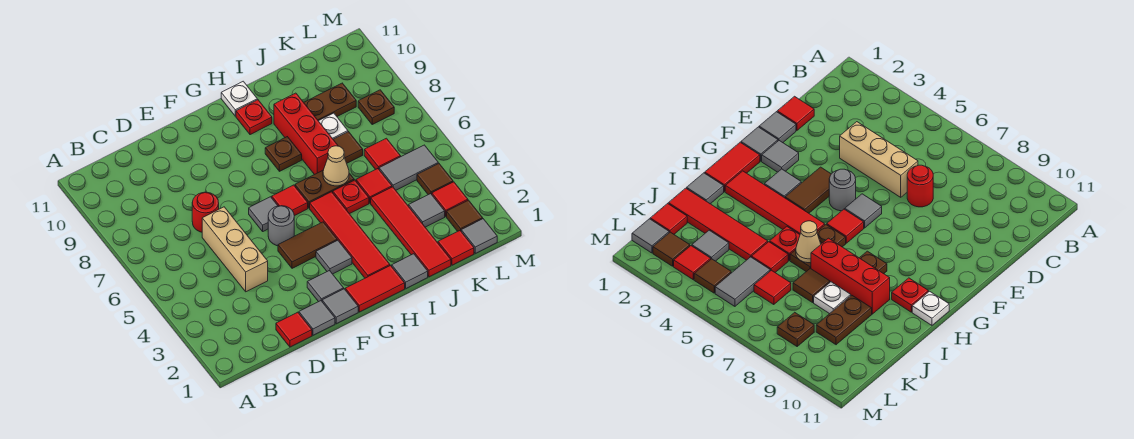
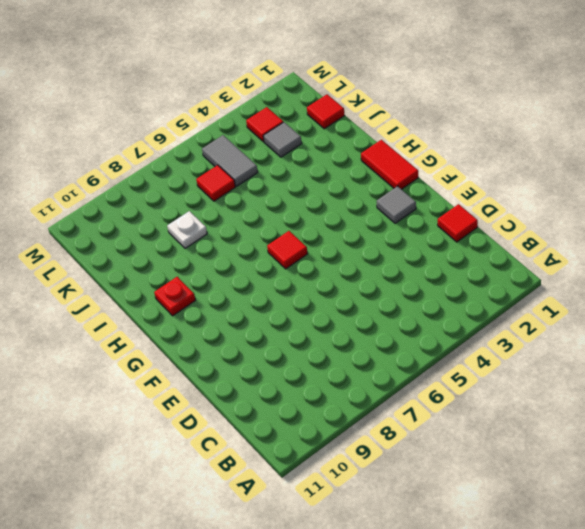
none -> tan 1x3 brick [202,207,268,292]
none -> red 1x1 round brick [192,192,219,232]
none -> grey 1x1 tile [299,301,335,335]
none -> grey 1x1 tile [322,289,358,324]

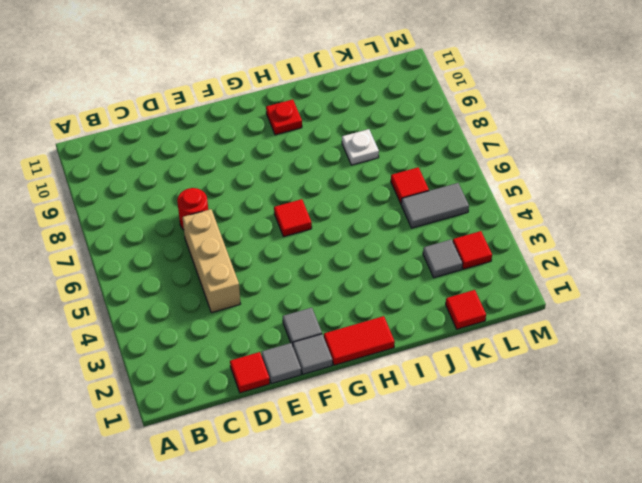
none -> brown 1x2 tile [278,222,337,268]
none -> grey 1x1 round brick [268,206,294,246]
none -> grey 1x1 tile [249,197,278,231]
none -> grey 1x1 tile [316,240,352,274]

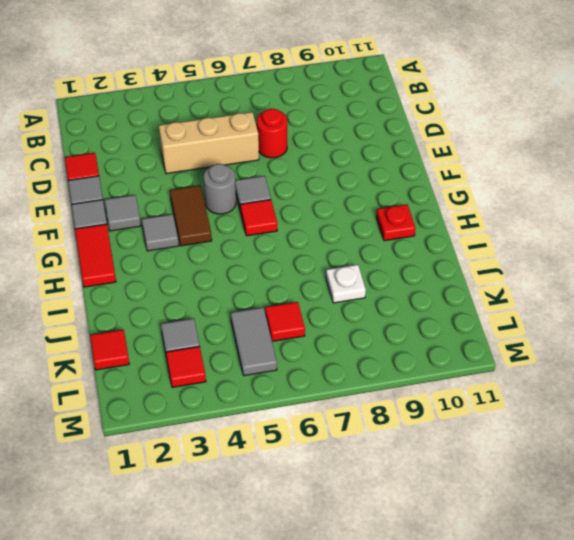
none -> red 1x4 tile [310,192,390,278]
none -> brown 1x2 plate [295,170,354,208]
none -> brown 1x1 plate [265,137,302,171]
none -> white 1x1 plate [221,81,257,116]

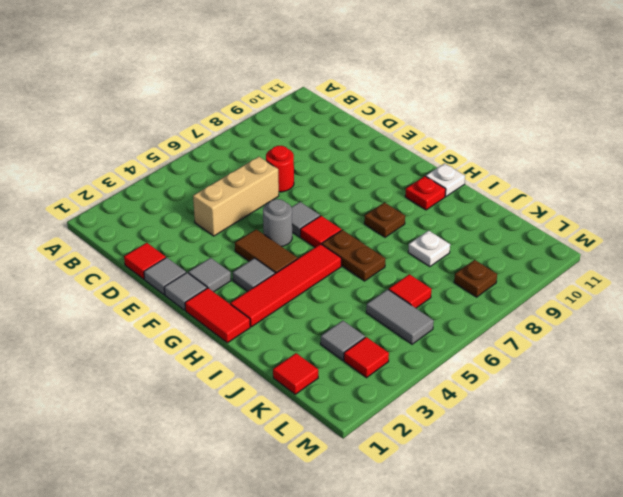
none -> grey 1x1 tile [392,254,428,288]
none -> red 1x1 plate [333,180,369,214]
none -> red 1x3 brick [274,93,338,175]
none -> red 1x4 tile [371,187,451,277]

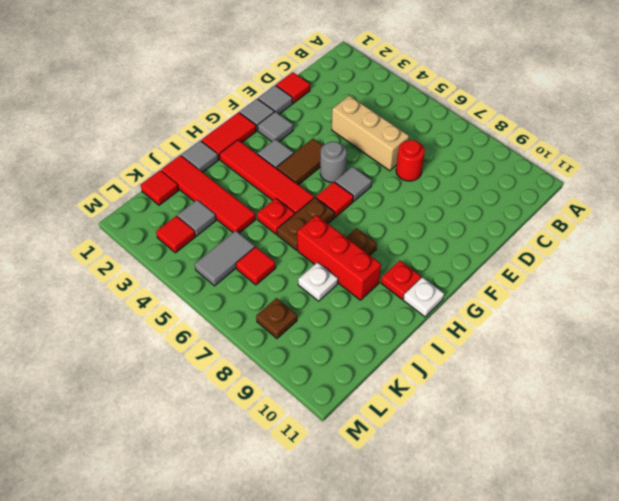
none -> red 1x1 tile [356,169,392,203]
none -> brown 1x1 tile [333,132,363,163]
none -> brown 1x2 plate [304,83,356,121]
none -> grey 1x1 tile [461,219,497,253]

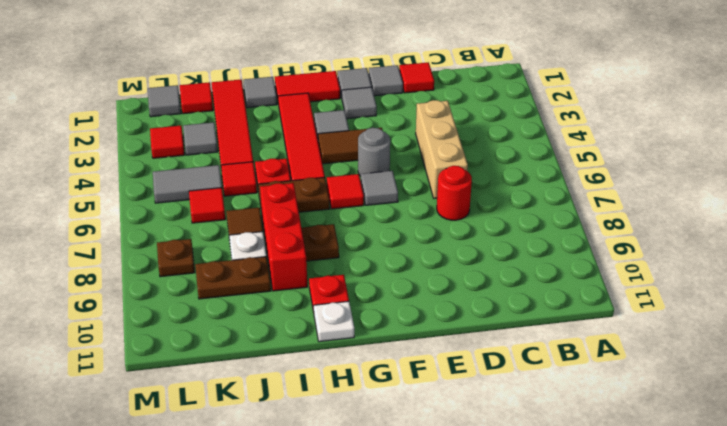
none -> brown 1x1 tile [447,200,483,231]
none -> brown 1x1 tile [417,163,453,195]
none -> tan 1x1 cone [323,146,349,186]

